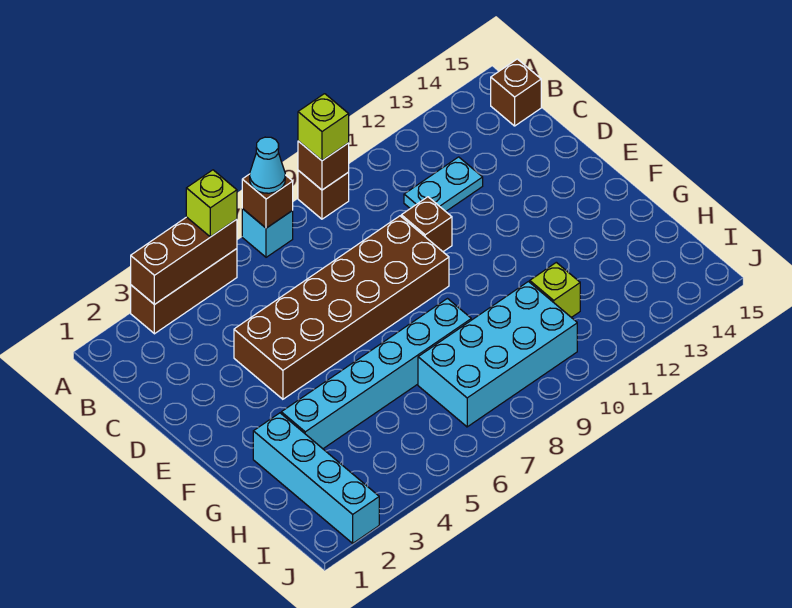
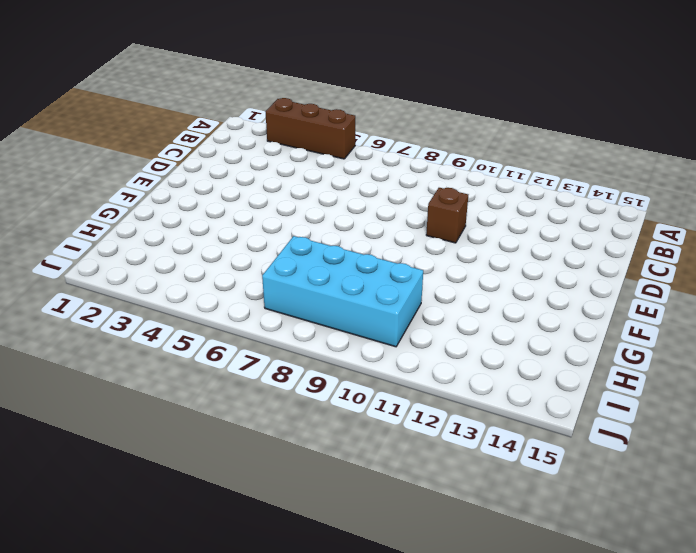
none -> cyan 1x1 brick [242,209,293,257]
none -> brown 1x1 brick [298,171,349,219]
none -> brown 1x1 brick [491,59,541,126]

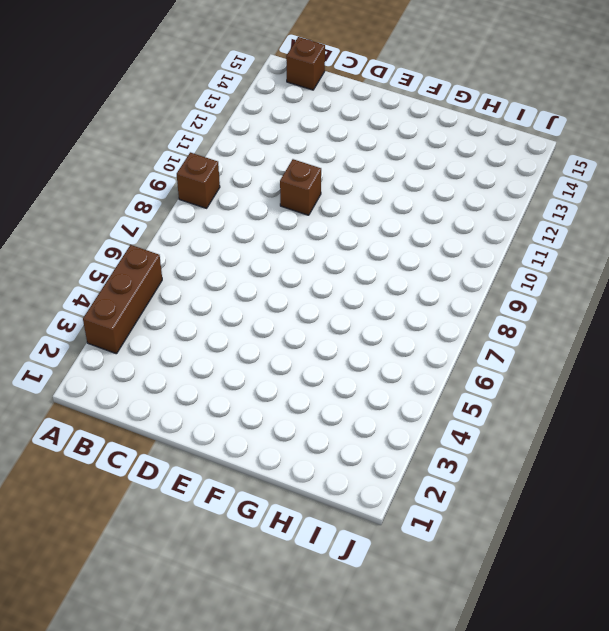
none -> cyan 1x1 brick [242,209,293,257]
none -> cyan 1x2 plate [404,157,483,211]
none -> brown 2x6 brick [234,216,449,399]

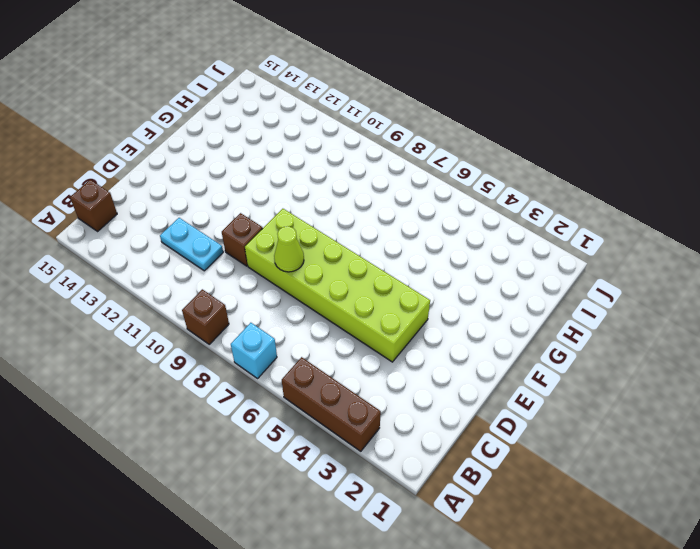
lime 2x6 brick [245,209,430,362] -> brown 2x6 brick [234,216,449,399]
lime 1x1 cone [274,226,304,272] -> none
none -> cyan 1x4 brick [253,413,379,543]
none -> cyan 1x6 brick [281,299,471,449]
none -> cyan 2x4 brick [418,282,577,427]

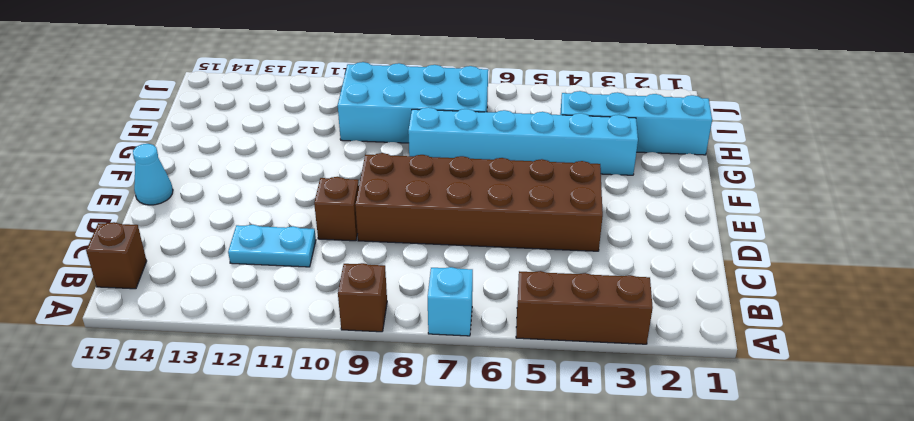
cyan 1x1 cone [133,144,173,205] -> cyan 1x1 cone moved to [250,137,285,193]
cyan 1x4 brick [560,91,712,155] -> cyan 1x4 brick turned to [253,413,379,543]
none -> lime 1x1 brick [530,262,580,318]
none -> brown 1x3 brick [131,217,237,305]
none -> brown 1x1 brick [242,174,293,228]

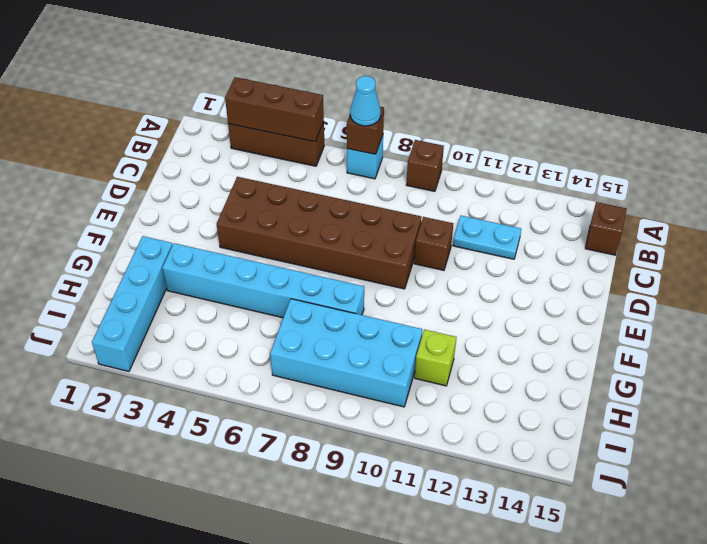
none -> brown 1x1 brick [298,141,349,190]
none -> lime 1x1 brick [186,170,237,237]
none -> lime 1x1 brick [298,94,349,161]

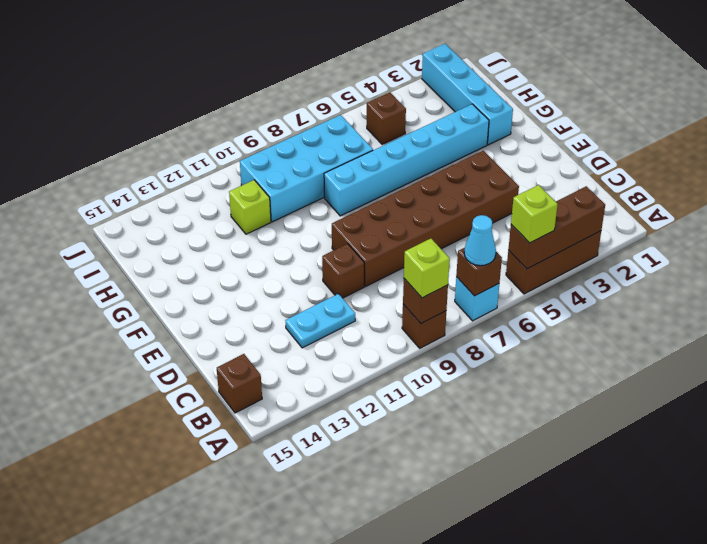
brown 1x1 brick [367,93,406,144] -> none

